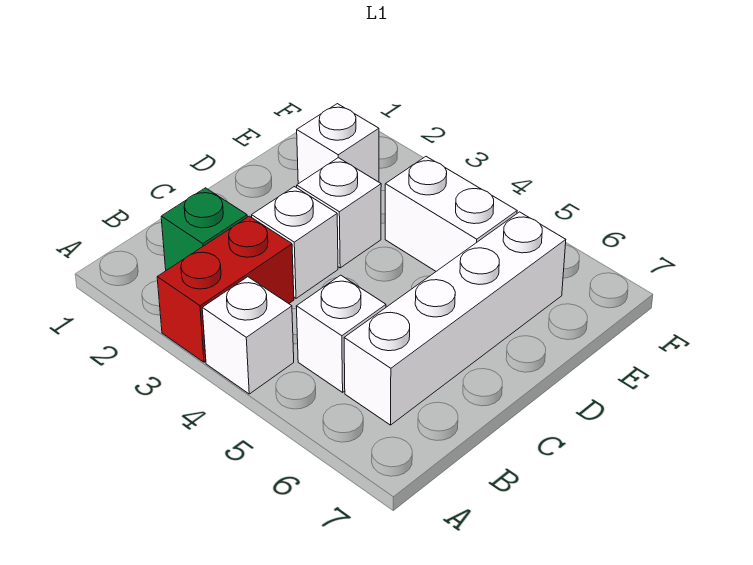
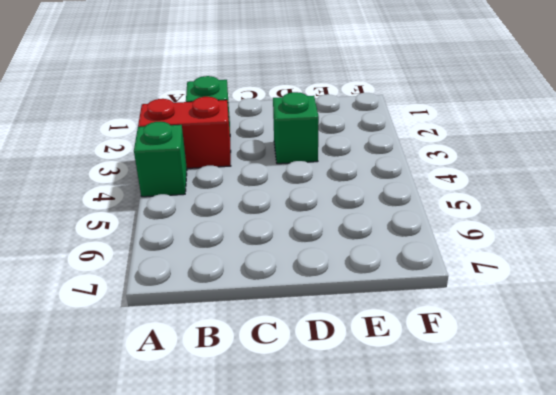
green 1x1 brick [134,122,187,197] -> white 1x1 brick [202,277,294,394]
green 1x1 brick [273,92,319,164] -> white 1x1 brick [297,158,381,268]
none -> white 1x1 brick [296,275,386,392]
none -> white 1x4 brick [344,212,566,425]

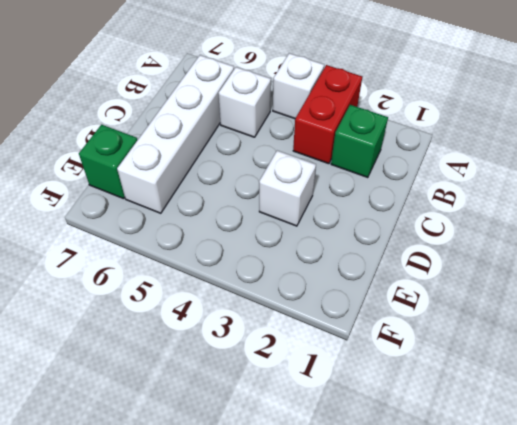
green 1x1 brick [79,125,137,199] -> none
none -> white 1x1 brick [252,187,338,298]
none -> white 1x1 brick [297,104,379,184]

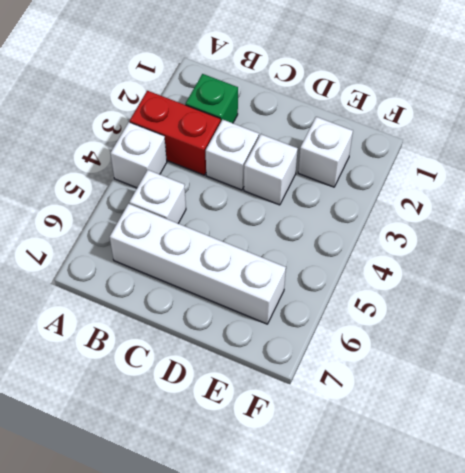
none -> white 1x2 brick [385,157,517,271]

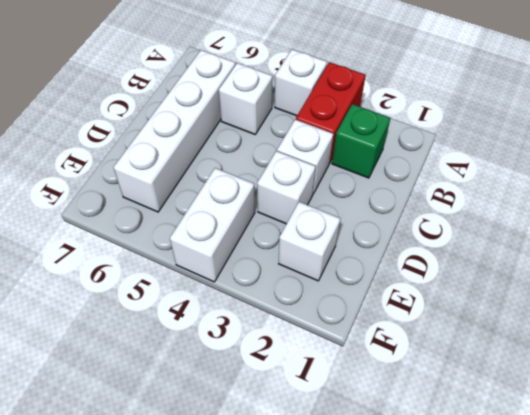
white 1x2 brick [170,168,255,282] -> white 1x2 brick turned to [385,157,517,271]

